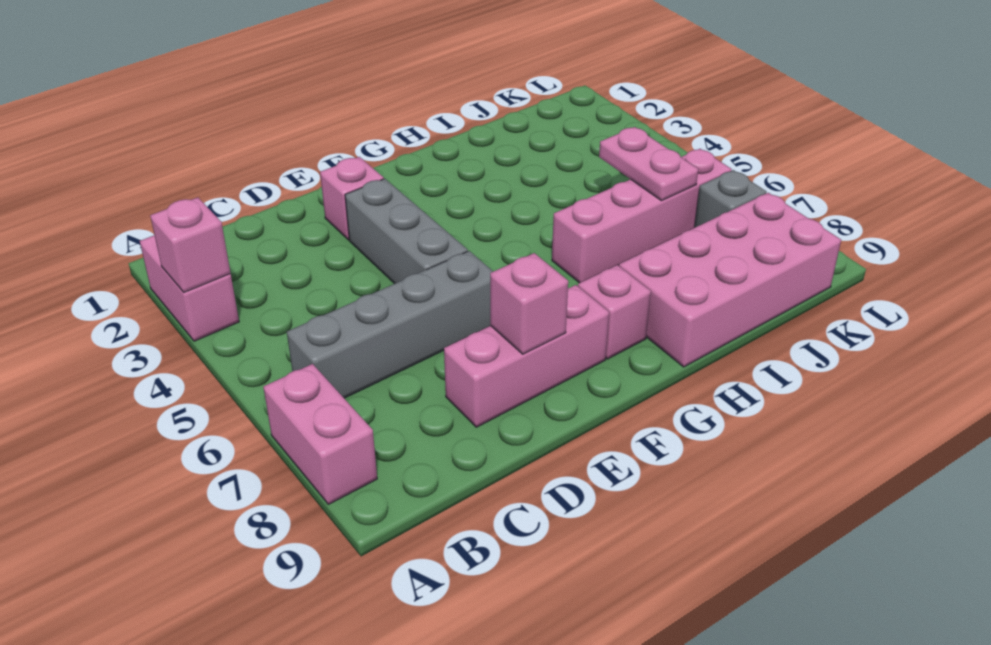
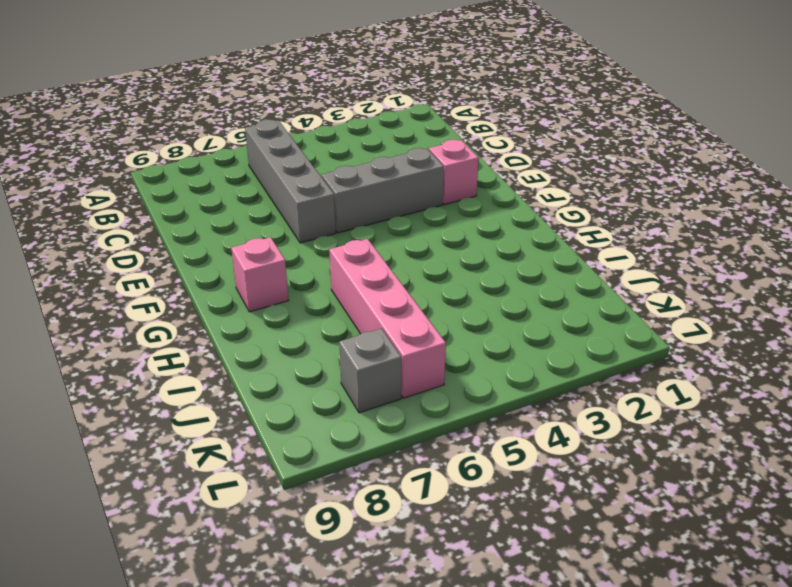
none -> pink 1x2 brick [140,235,239,341]
none -> pink 1x2 brick [263,364,377,504]
none -> pink 1x3 brick [444,285,609,427]

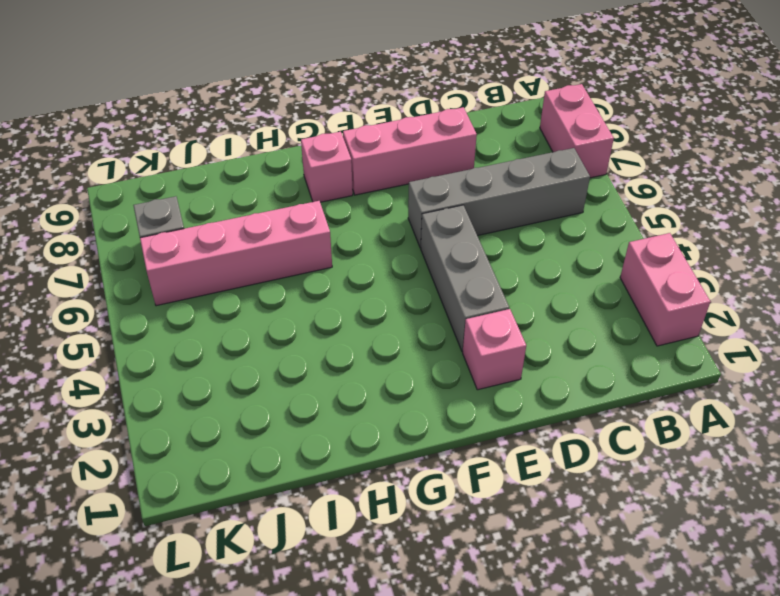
none -> pink 2x4 brick [619,193,841,367]
none -> pink 1x1 brick [150,197,231,292]
none -> pink 1x1 brick [490,253,568,354]

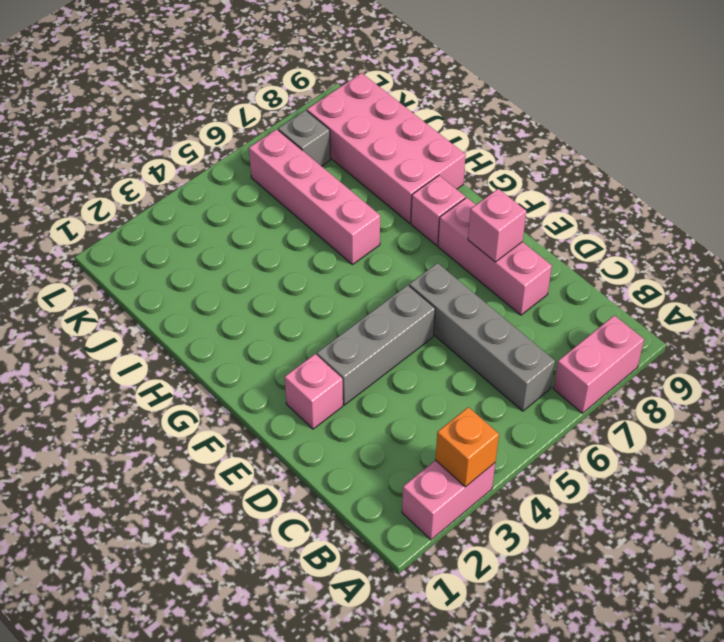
orange 1x1 brick [435,407,499,487] -> pink 1x1 brick [150,197,231,292]
none -> pink 1x2 plate [599,127,698,201]

